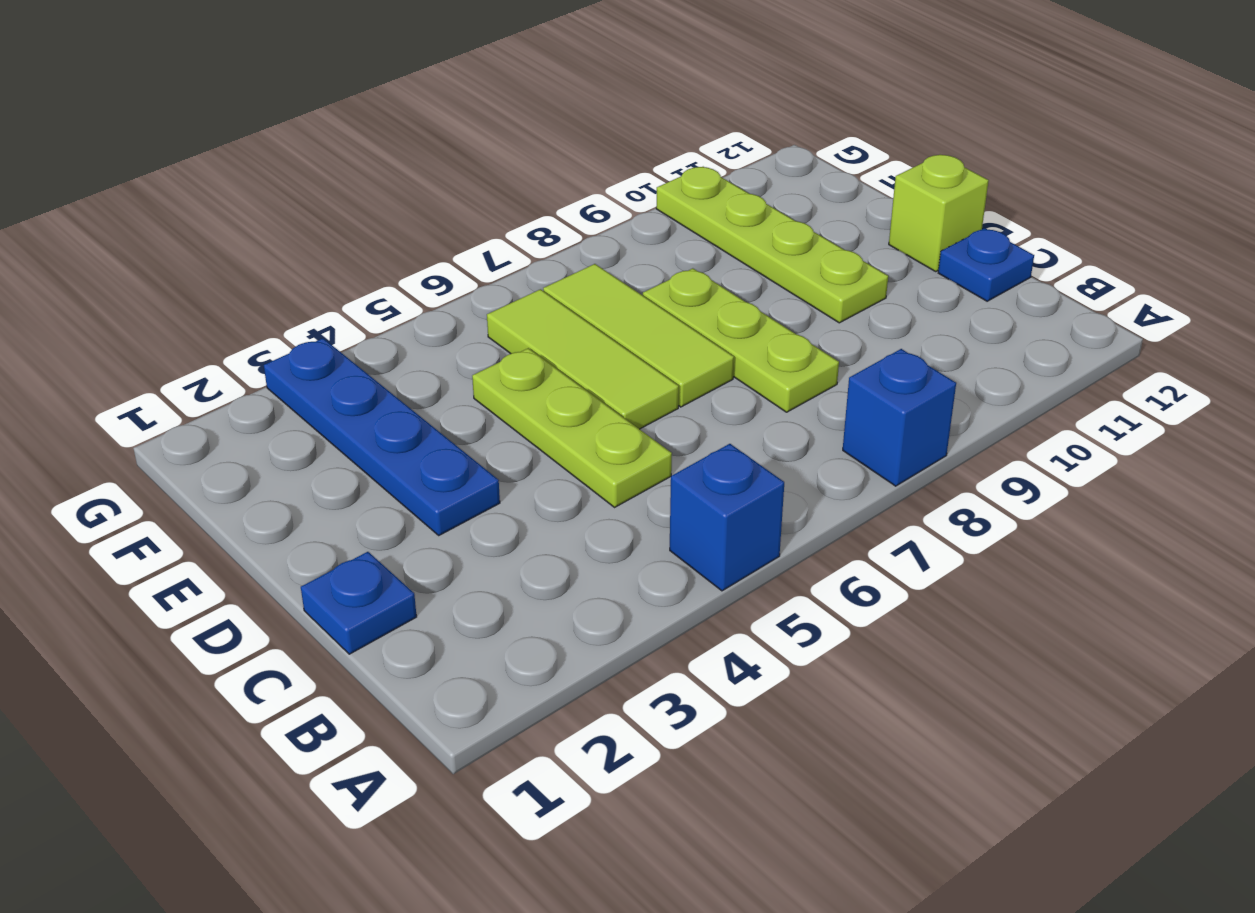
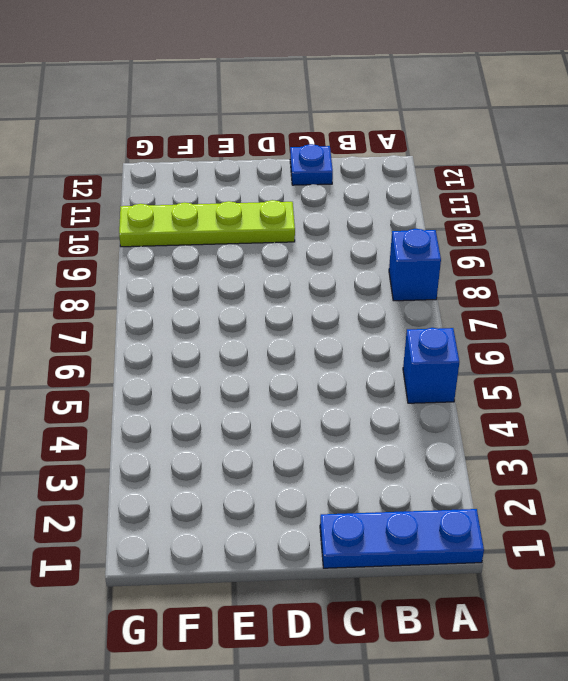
blue 1x3 plate [320,509,484,568] -> blue 1x1 plate [301,552,417,654]
none -> lime 1x3 plate [472,348,672,507]
none -> lime 1x3 plate [643,268,839,412]

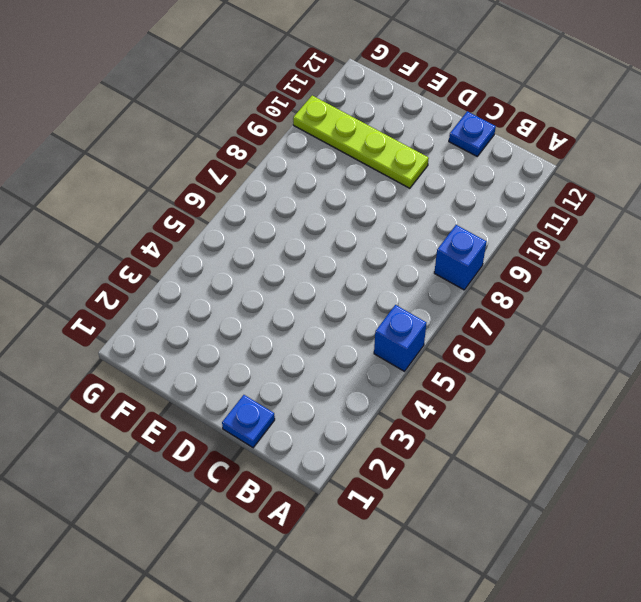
none -> lime 1x3 plate [472,348,672,507]
none -> lime 1x3 plate [643,268,839,412]

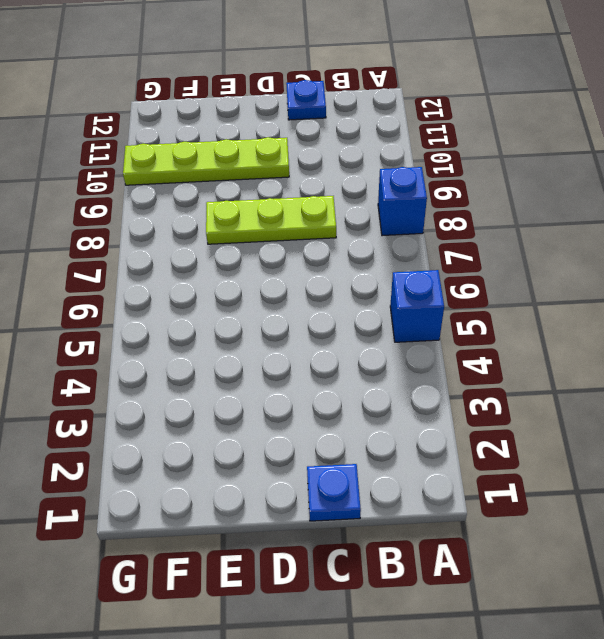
none -> lime 1x3 plate [472,348,672,507]
none -> blue 1x4 plate [264,338,500,535]

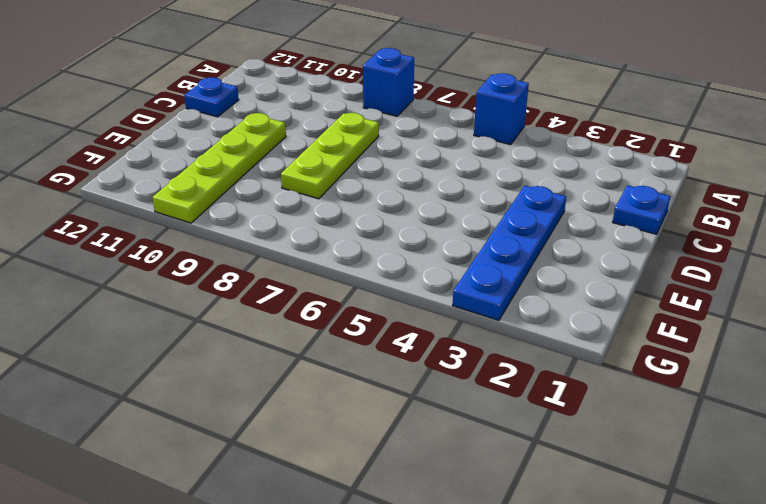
none -> lime 1x3 plate [472,348,672,507]
none -> lime 1x3 tile [487,289,679,429]

